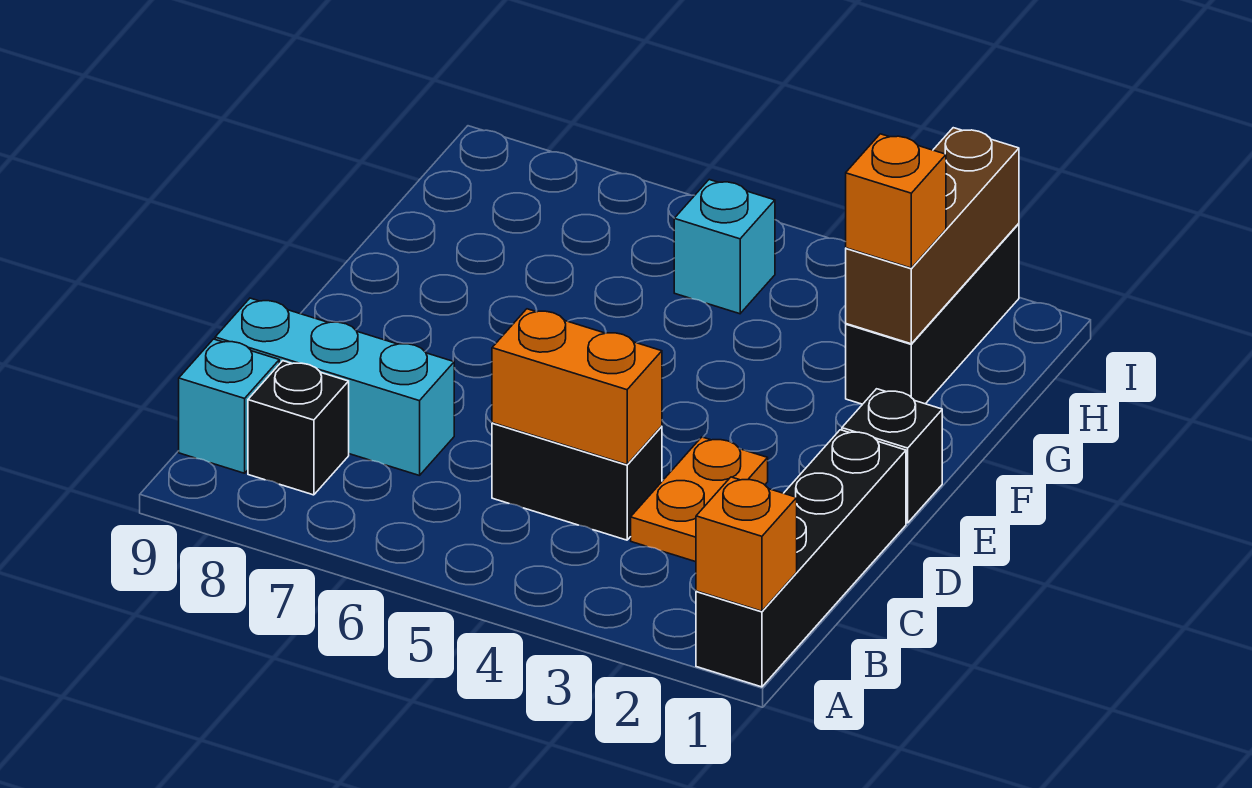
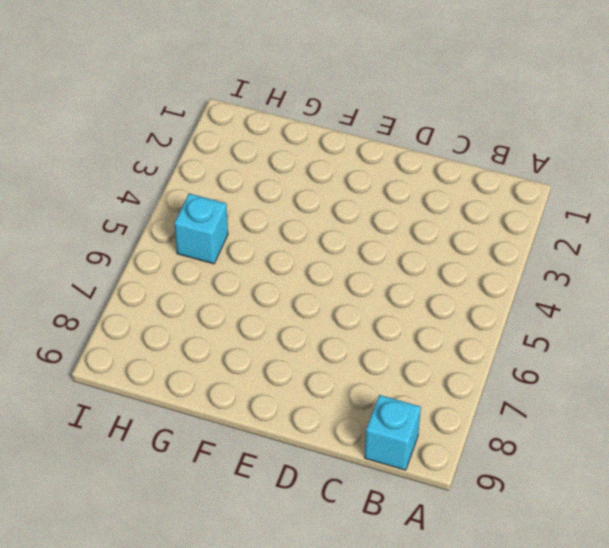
none -> black 1x4 brick [696,430,906,687]
none -> black 1x1 brick [248,361,349,495]
none -> orange 1x2 plate [631,437,768,562]

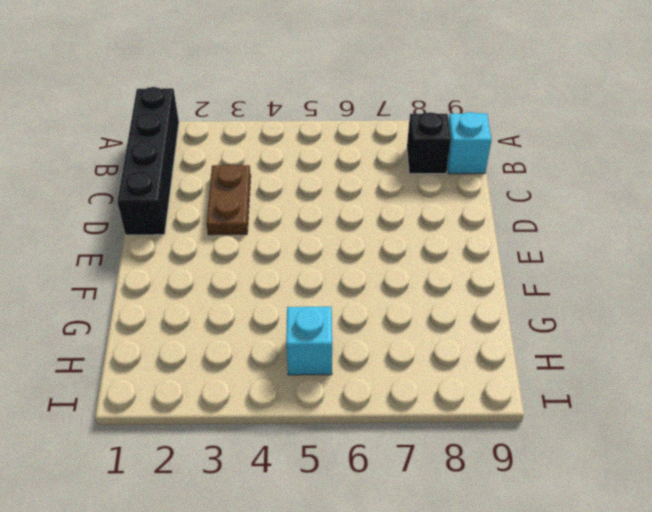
brown 1x2 plate [207,165,251,235] -> orange 1x2 plate [631,437,768,562]
none -> black 1x2 brick [492,423,662,540]
none -> cyan 1x3 brick [215,298,454,476]
none -> black 1x1 brick [842,389,942,523]

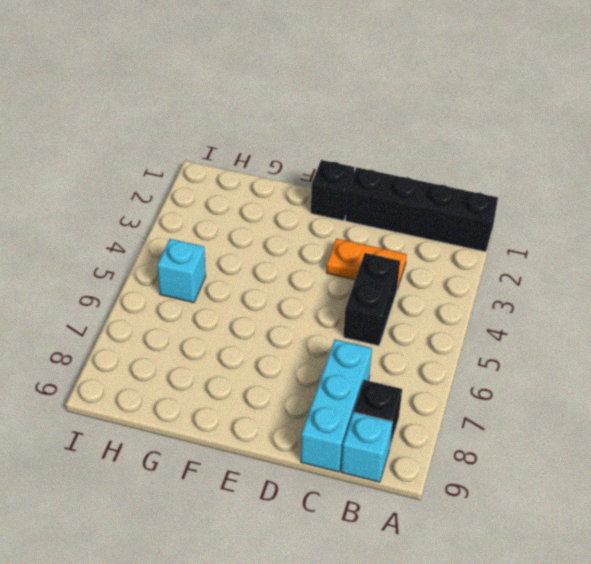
none -> black 1x3 brick [846,224,1019,404]
none -> orange 1x1 brick [696,477,797,611]
none -> orange 1x2 brick [492,309,662,464]

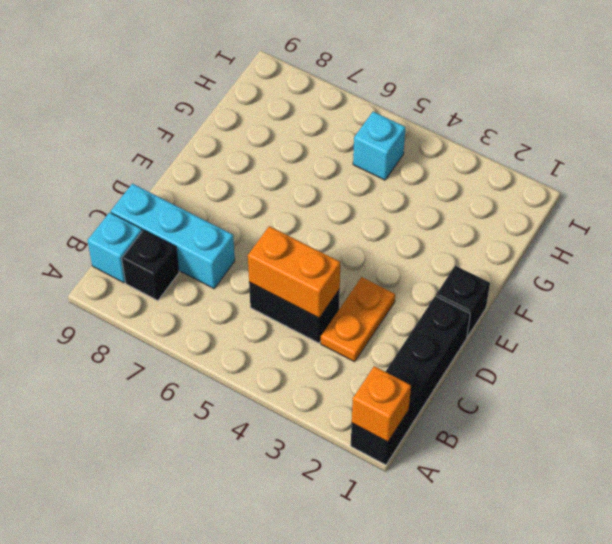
none -> black 1x3 brick [846,224,1019,404]
none -> brown 1x3 brick [846,128,1019,344]
none -> orange 1x1 brick [846,134,946,268]

